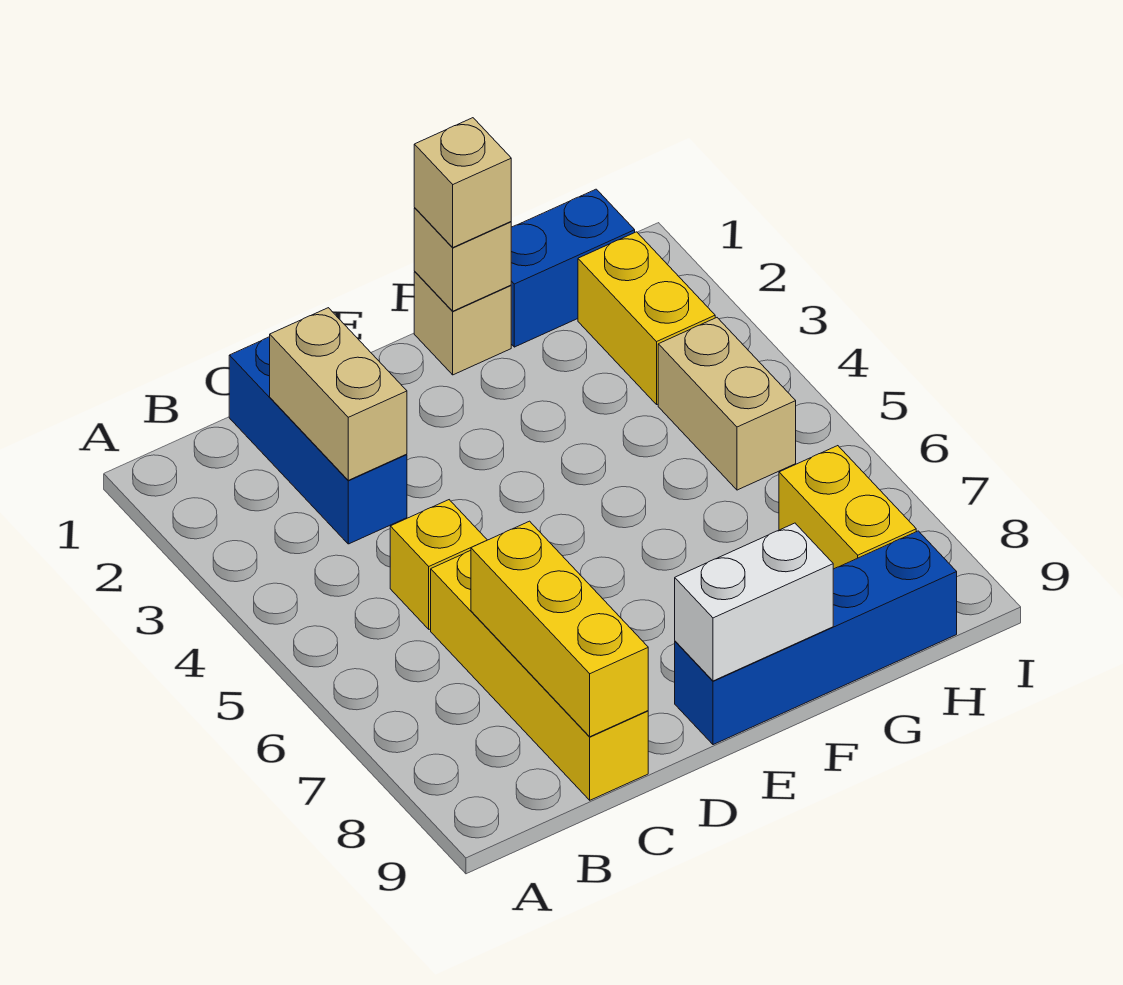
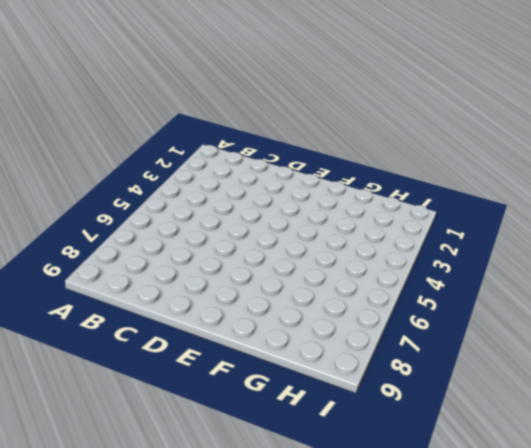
none -> blue 1x3 brick [229,337,407,544]
none -> yellow 1x1 brick [390,500,487,629]
none -> yellow 1x4 brick [431,550,648,800]

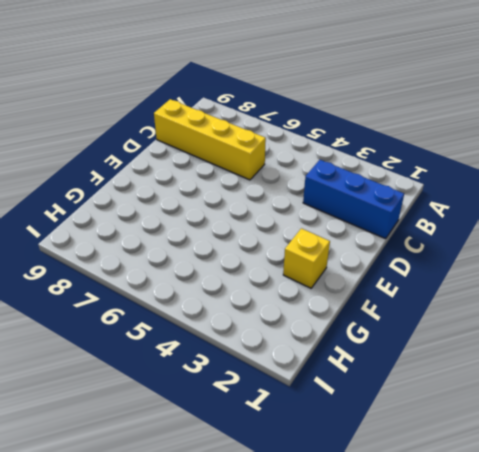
yellow 1x1 brick [283,228,330,288] -> yellow 1x1 brick moved to [390,500,487,629]
none -> blue 1x4 brick [675,531,957,745]
none -> tan 1x1 brick [414,272,511,375]
none -> blue 1x2 brick [511,189,635,347]

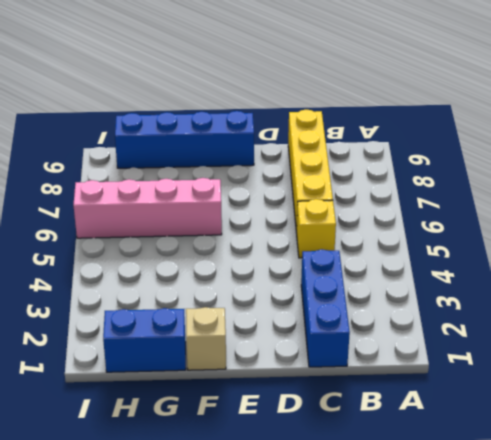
pink 1x4 brick [73,178,222,238] -> none
none -> yellow 1x2 brick [578,232,715,404]
none -> tan 1x2 brick [658,318,796,490]
none -> yellow 1x2 brick [779,446,916,569]

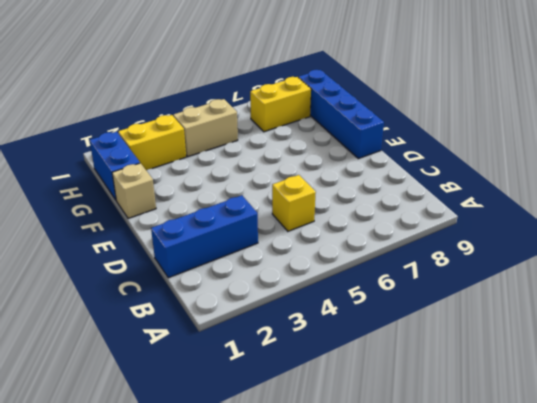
none -> yellow 1x4 brick [431,550,648,800]
none -> tan 1x2 brick [270,308,407,480]
none -> yellow 1x3 brick [471,521,648,737]

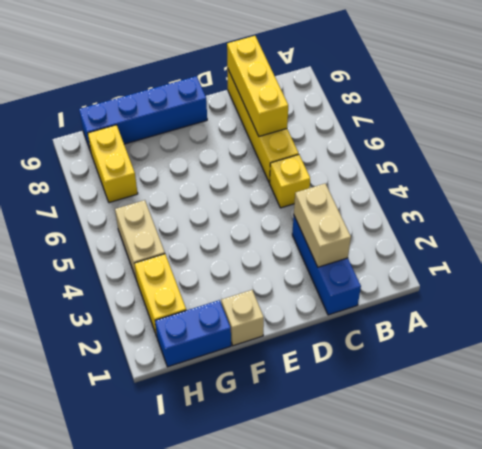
none -> white 1x2 brick [675,523,833,681]
none -> tan 1x1 brick [414,208,511,311]
none -> tan 1x1 brick [414,118,511,247]

